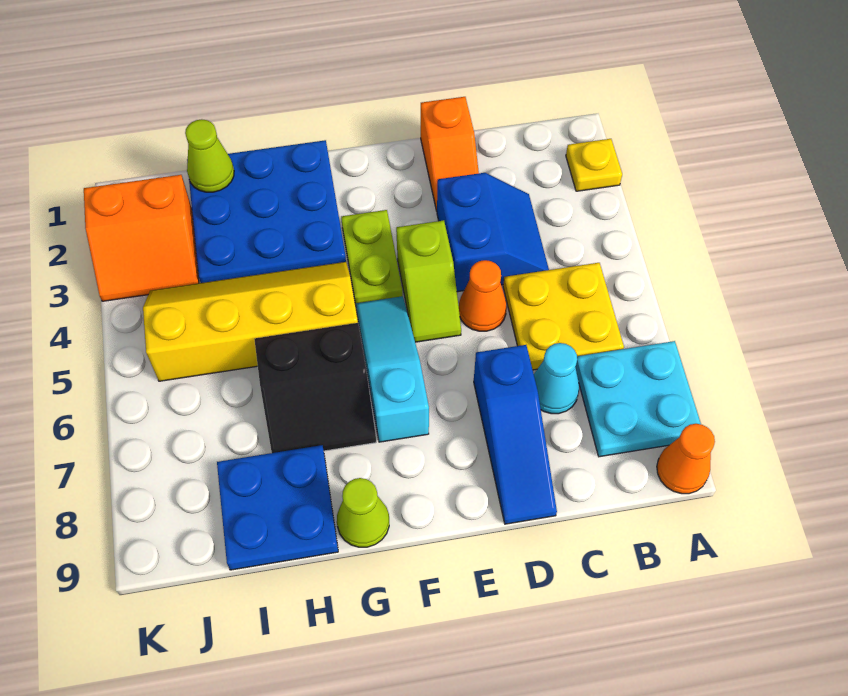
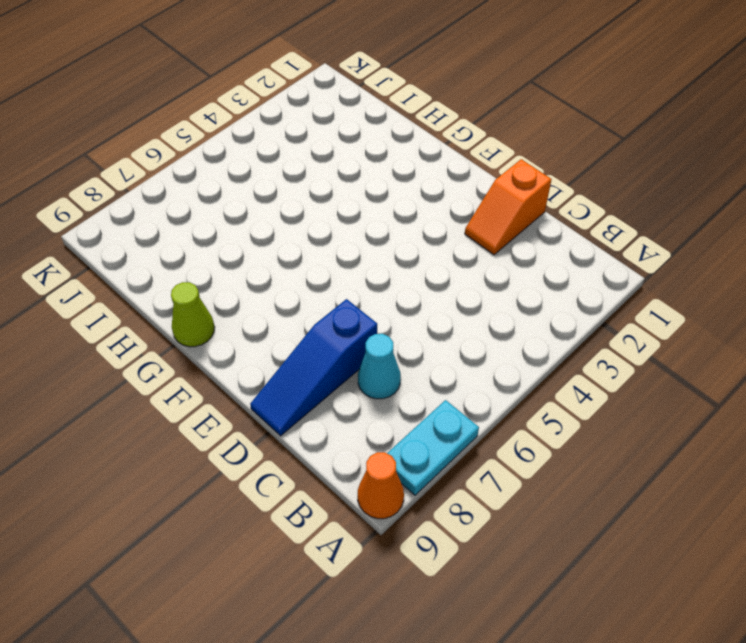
cyan 1x2 plate [387,400,479,495] -> cyan 2x2 plate [575,341,701,457]
none -> yellow 1x1 plate [566,139,622,191]
none -> yellow 2x2 plate [503,263,624,370]
none -> blue 2x2 slope [437,173,549,292]

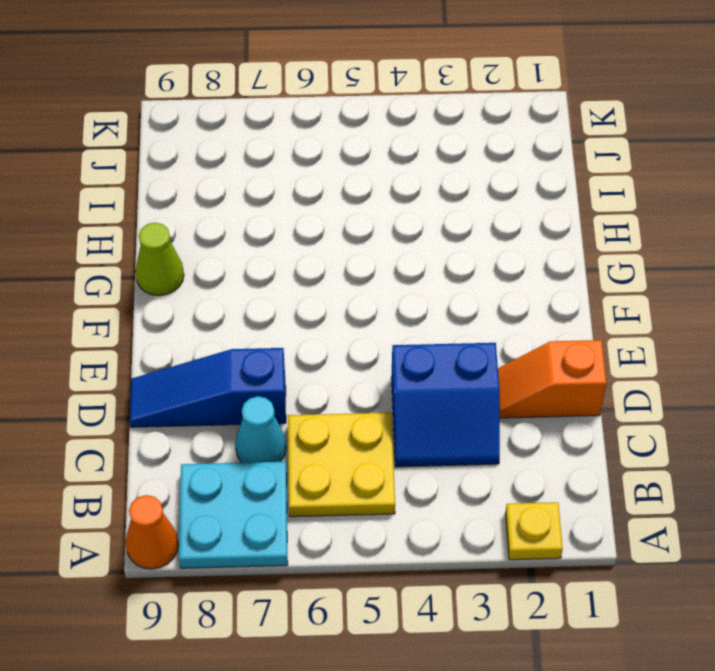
none -> orange 1x1 cone [459,260,507,331]
none -> lime 1x2 slope [396,220,461,342]
none -> lime 1x2 plate [341,210,403,304]

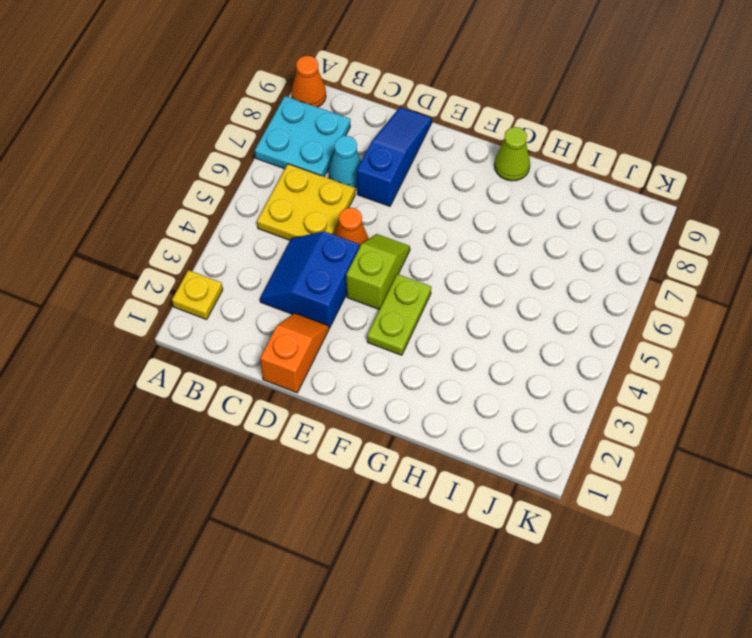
none -> cyan 1x3 slope [356,296,429,442]
none -> blue 3x3 plate [187,140,346,283]
none -> yellow 2x4 slope [143,262,358,381]

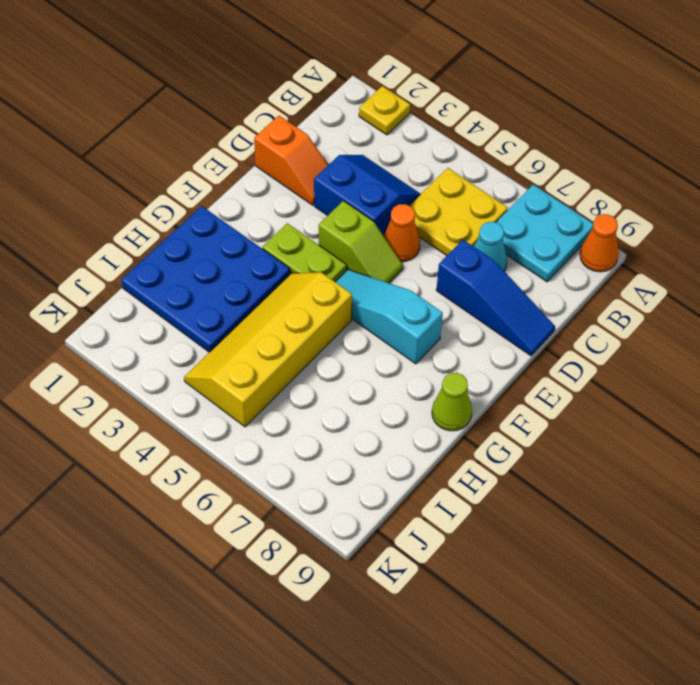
none -> black 2x2 slope [254,323,376,453]
none -> blue 2x2 plate [217,445,338,570]
none -> orange 2x2 slope [84,175,199,301]

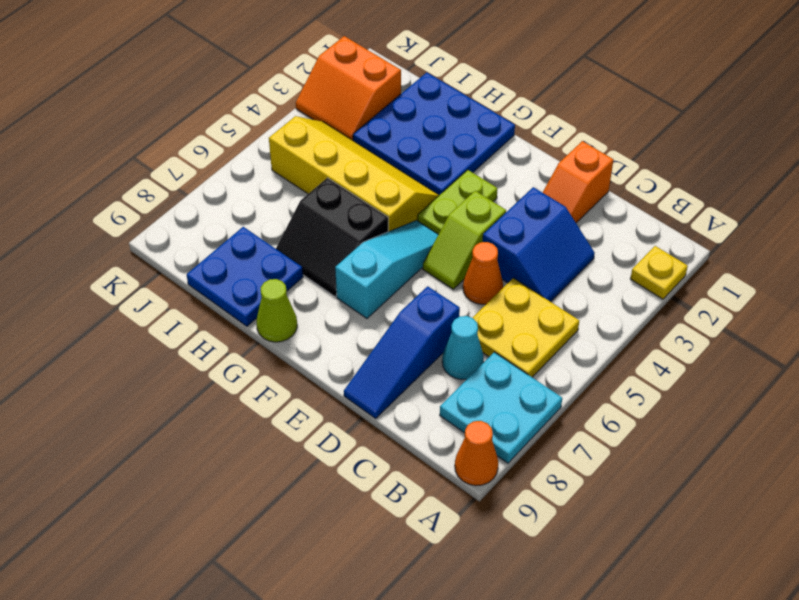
none -> lime 1x1 cone [185,119,234,192]

